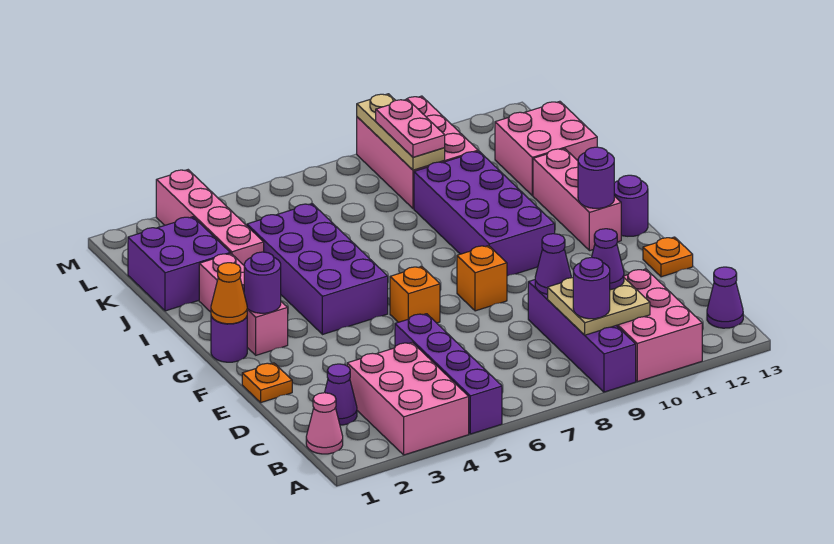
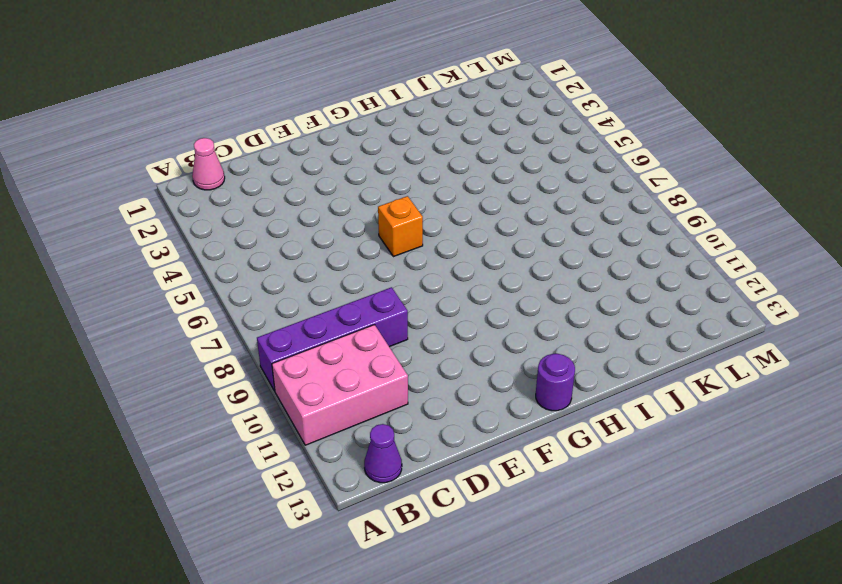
none -> pink 2x3 brick [347,342,469,455]
none -> purple 1x4 brick [395,314,502,434]
none -> purple 1x1 cone [325,364,357,425]
none -> orange 1x1 plate [242,363,292,402]

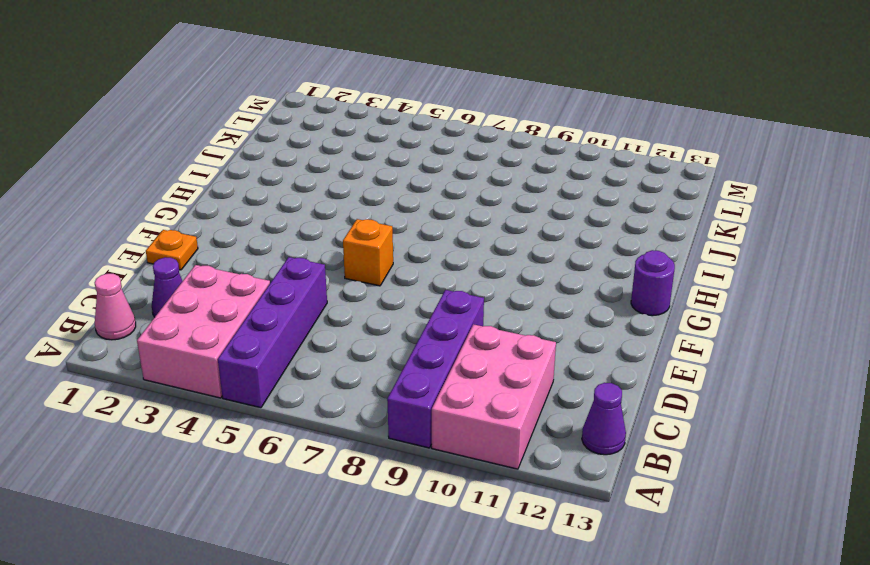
none -> orange 1x1 plate [643,237,693,277]
none -> orange 1x1 brick [457,246,507,311]
none -> purple 1x1 round brick [211,316,247,362]
none -> pink 1x3 brick [199,253,288,355]

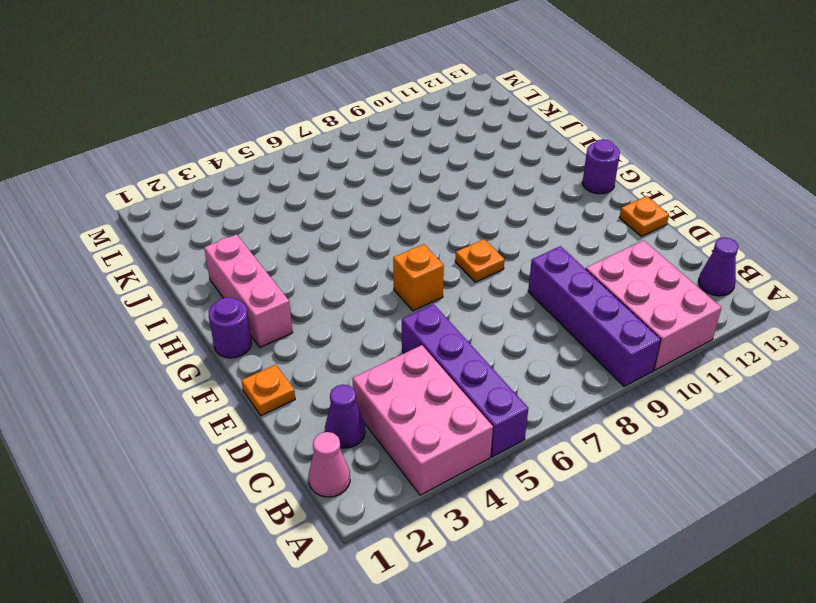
orange 1x1 plate [455,239,505,282] -> orange 1x1 brick [457,246,507,311]
none -> purple 2x4 brick [247,204,388,335]
none -> purple 2x4 brick [414,151,555,276]
none -> pink 1x3 brick [533,149,621,251]
none -> purple 2x2 brick [128,217,230,311]

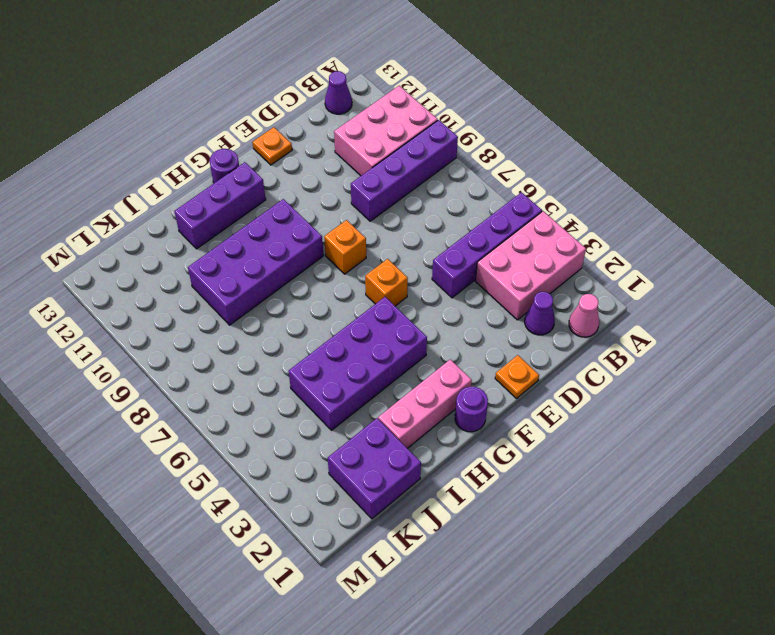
purple 1x3 brick [174,162,266,249] -> pink 1x3 brick [533,149,621,251]
none -> pink 1x4 brick [156,170,264,265]
none -> pink 2x2 brick [495,101,597,196]
none -> pink 2x3 brick [357,96,478,209]
none -> tan 2x2 plate [548,278,650,335]

